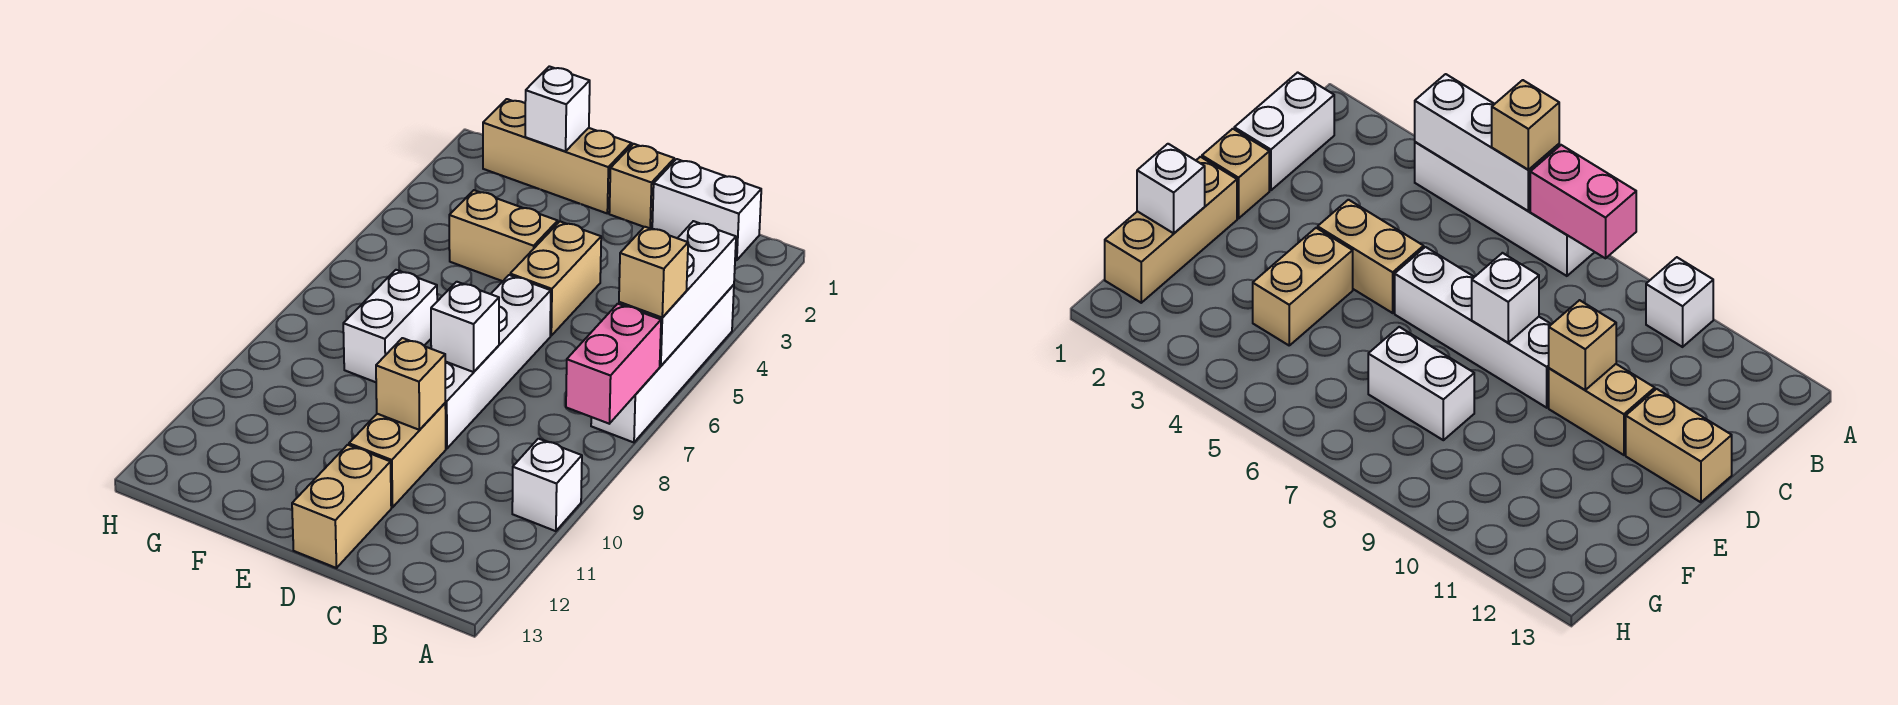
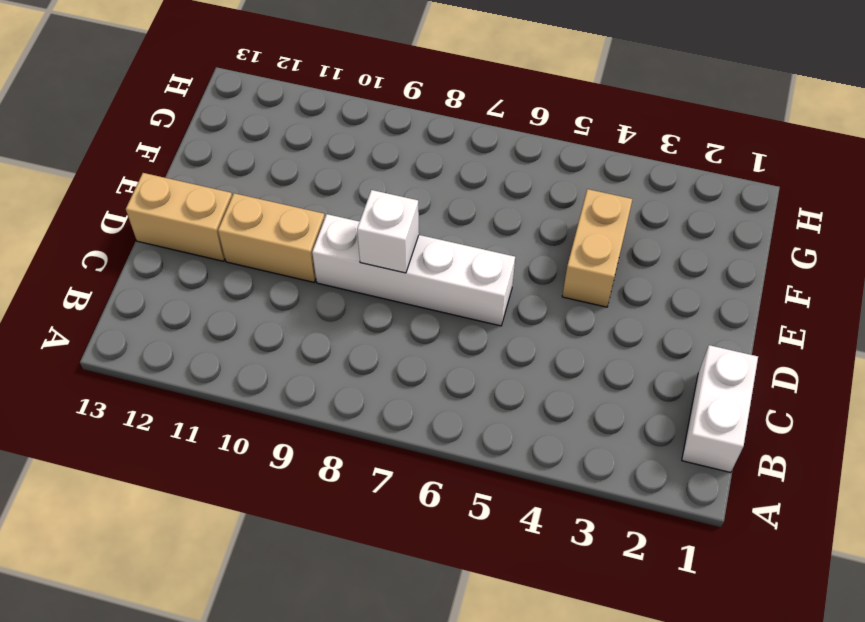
none -> white 1x4 brick [591,285,734,442]
none -> white 1x1 brick [512,439,582,531]
none -> tan 1x1 brick [609,144,674,229]

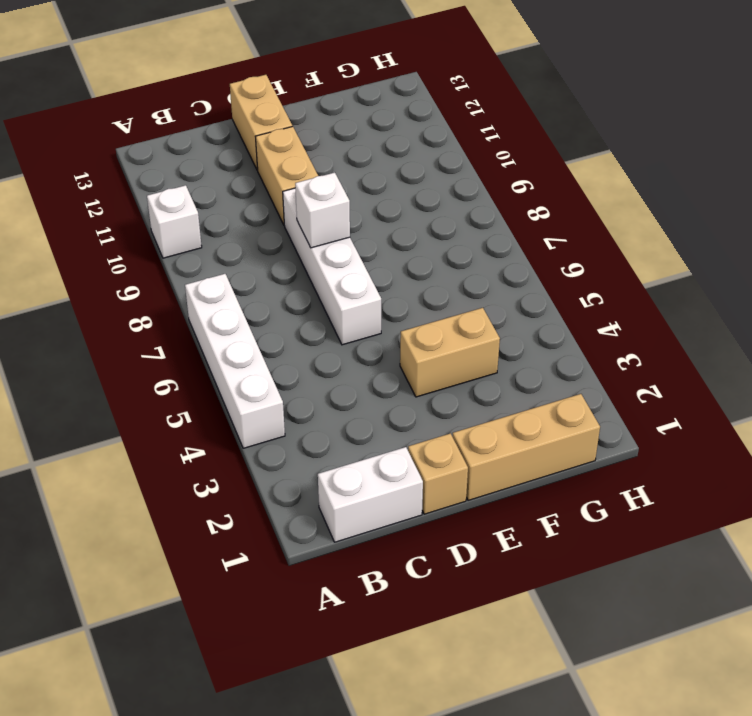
none -> tan 1x2 brick [510,222,601,336]
none -> white 1x2 brick [343,270,437,382]
none -> white 1x3 brick [619,221,736,366]

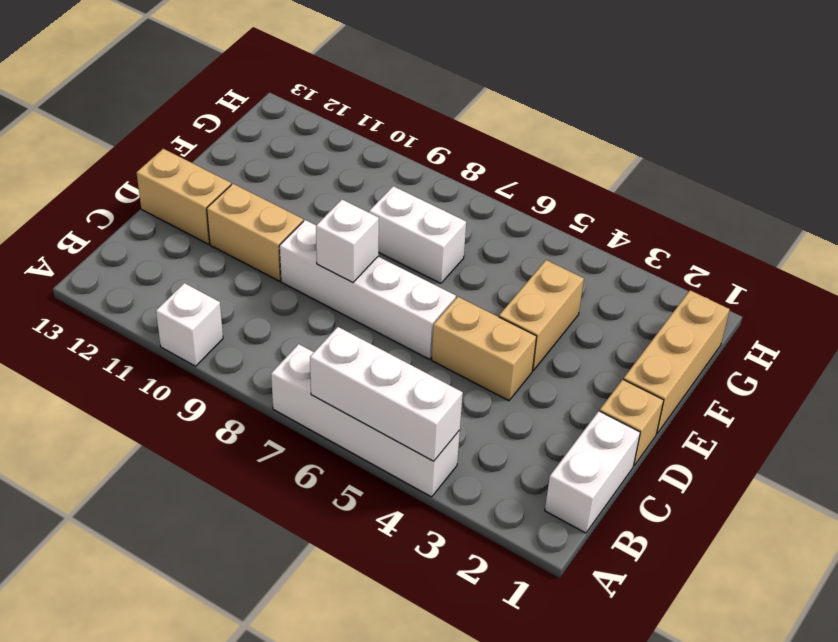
none -> pink 1x2 brick [566,304,661,424]
none -> tan 1x1 brick [376,338,445,430]
none -> white 1x1 brick [525,66,590,151]

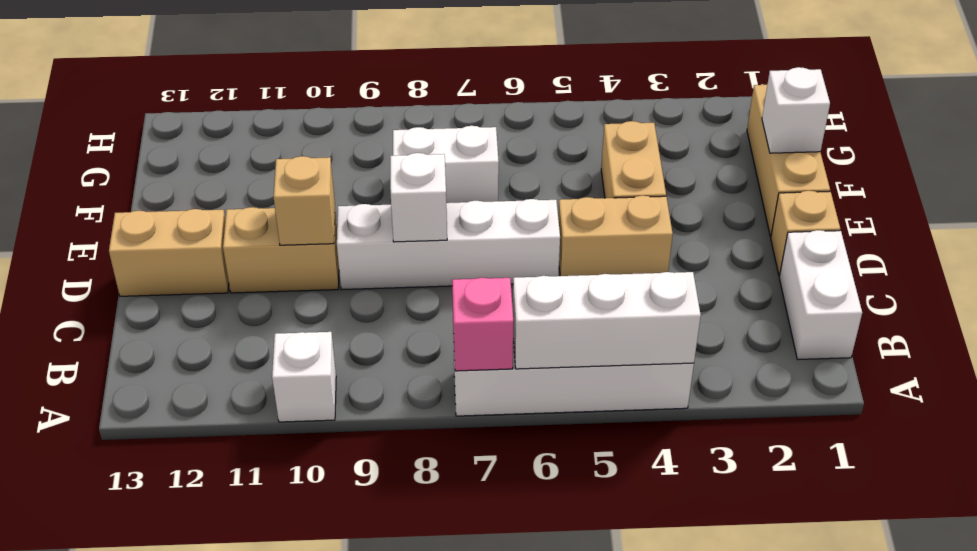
pink 1x1 brick [452,278,513,371] -> pink 1x2 brick [566,304,661,424]
none -> tan 1x1 brick [619,227,688,318]

